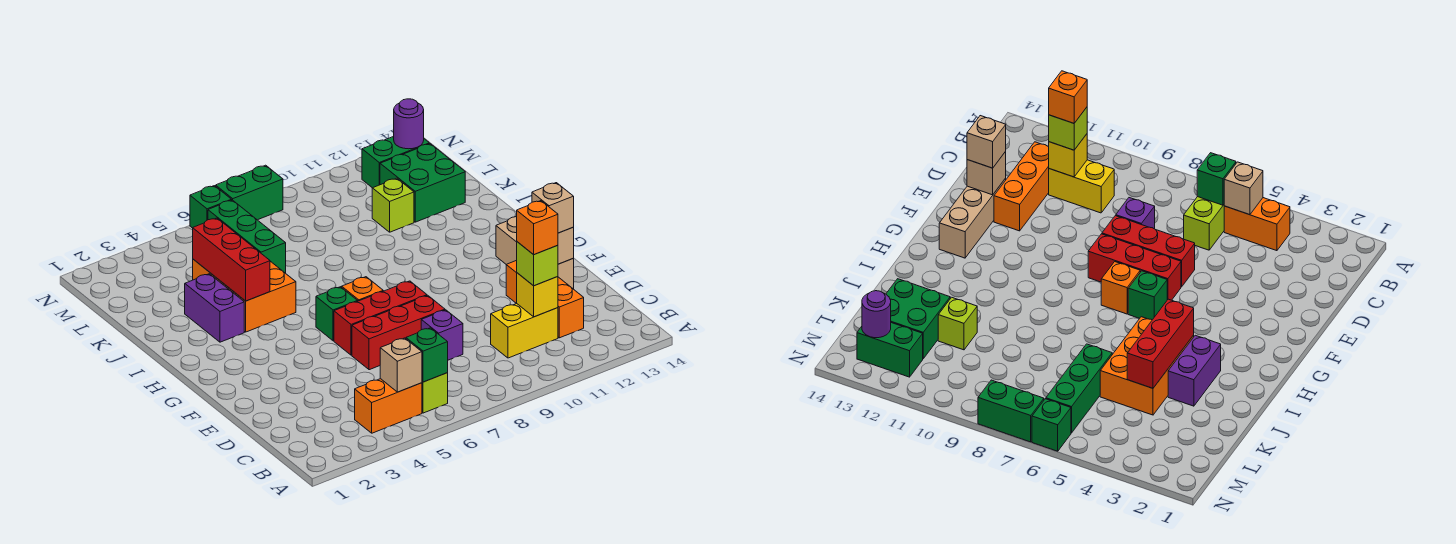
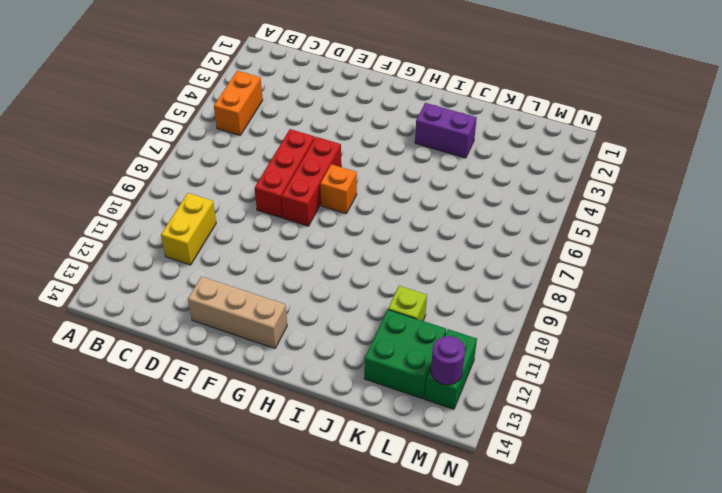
none -> lime 1x2 brick [422,373,448,413]
none -> orange 1x3 brick [506,260,584,338]
none -> purple 1x1 brick [421,310,463,360]

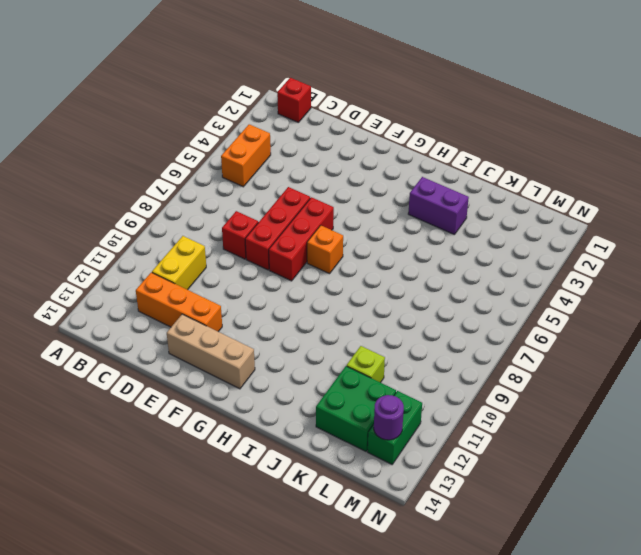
red 1x1 brick [277,78,311,123] -> none
red 1x1 brick [222,211,258,259] -> purple 1x1 brick [421,310,463,360]
none -> lime 1x2 brick [422,373,448,413]
none -> green 1x1 brick [316,287,358,341]
none -> orange 2x3 brick [193,259,296,332]

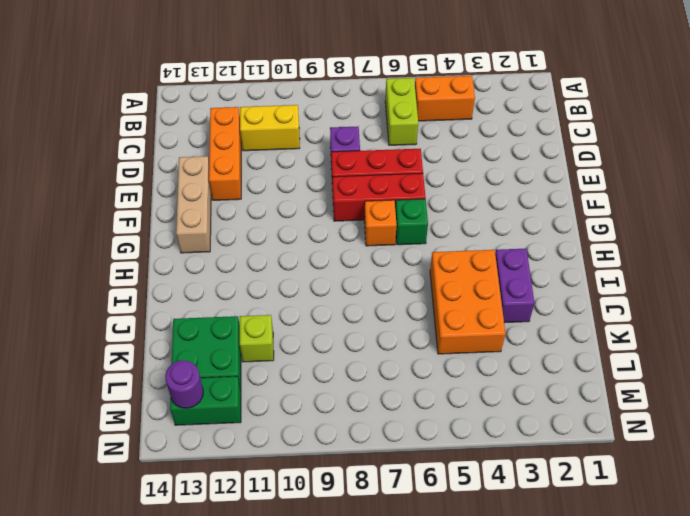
none -> green 1x3 brick [208,200,286,273]
none -> green 1x1 brick [190,186,232,228]
none -> green 1x2 brick [216,165,283,220]

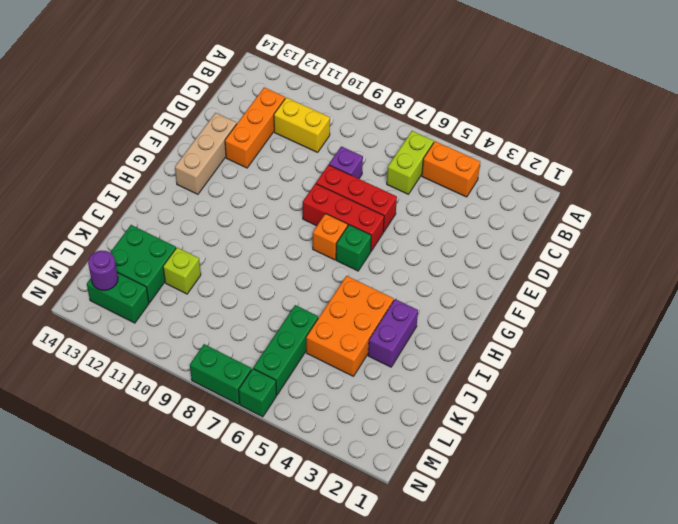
none -> tan 1x1 brick [380,338,422,392]
none -> green 1x1 brick [406,328,448,382]
none -> yellow 1x1 brick [517,273,558,317]

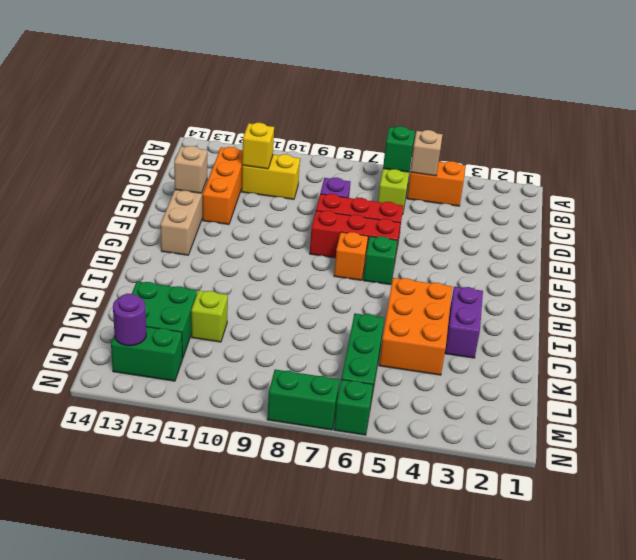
none -> red 1x3 brick [193,218,270,301]
none -> lime 1x1 brick [517,242,558,286]
none -> tan 1x1 brick [532,183,574,233]

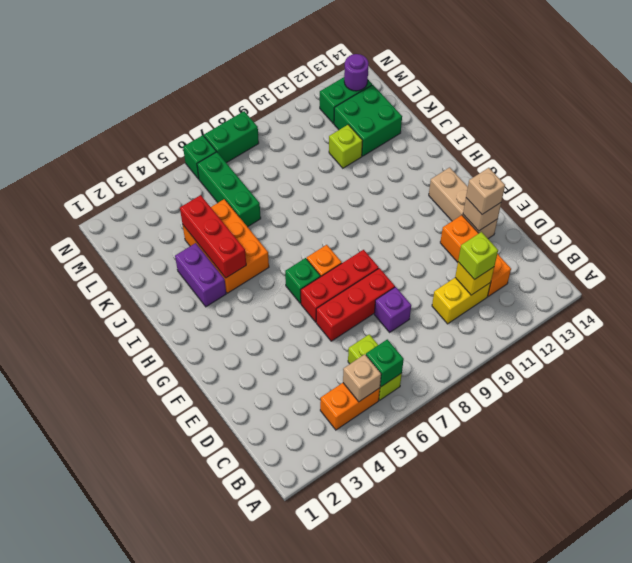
none -> orange 1x1 brick [517,201,558,255]

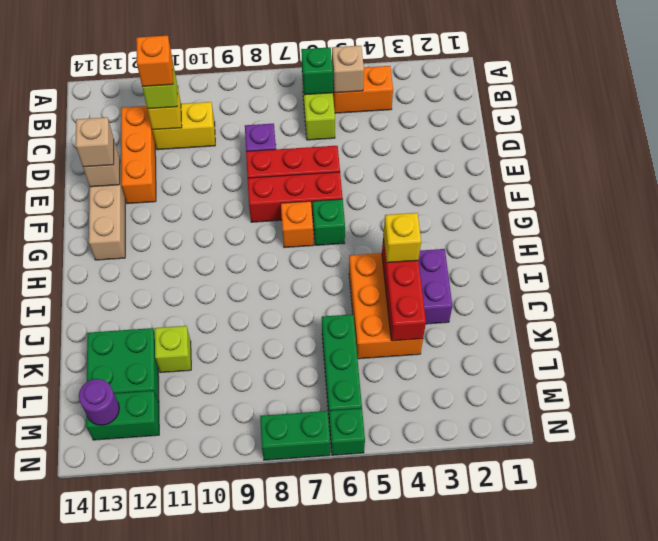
yellow 1x1 brick [383,213,421,263] -> none

